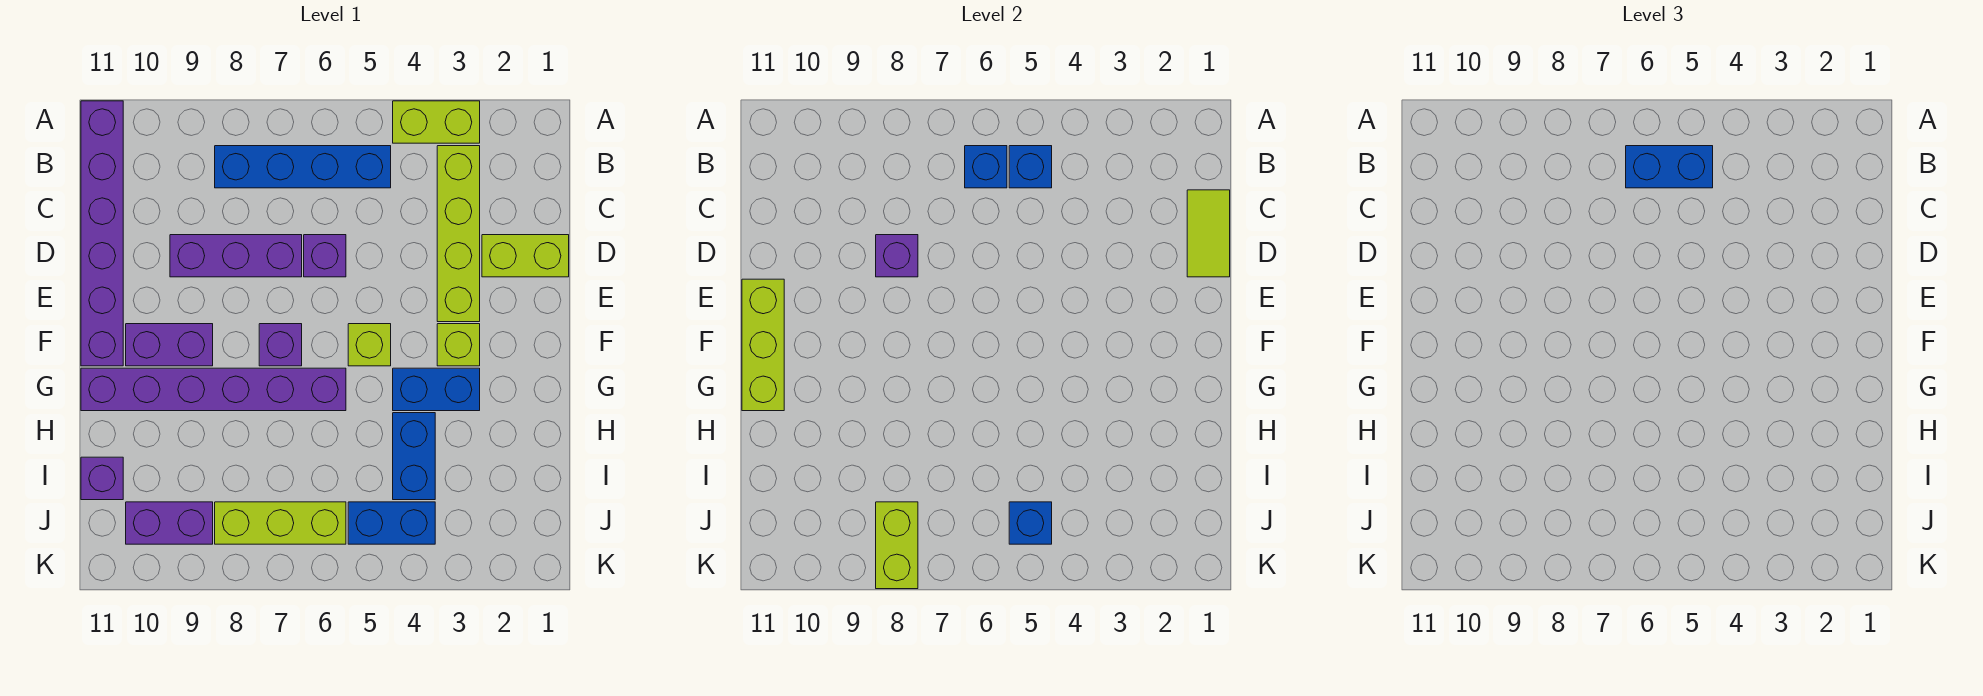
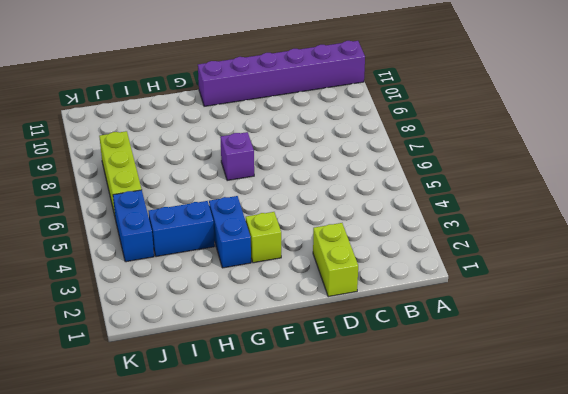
none -> lime 1x2 brick [393,101,480,143]
none -> lime 1x4 brick [437,146,480,322]
none -> blue 1x4 brick [215,146,391,188]

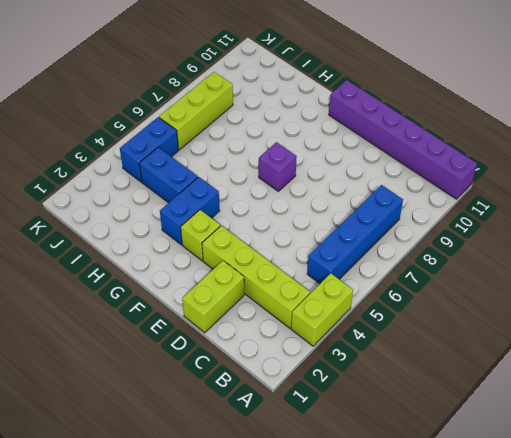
none -> purple 1x1 brick [304,235,346,277]
none -> purple 1x3 brick [170,235,302,277]
none -> lime 1x1 brick [348,324,391,366]

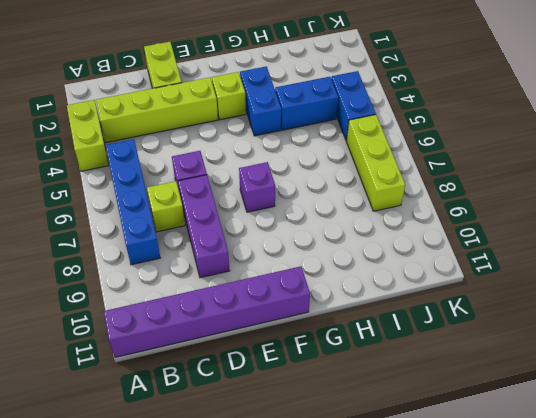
lime 1x1 brick [147,181,185,232] -> lime 1x1 brick moved to [348,324,391,366]
none -> purple 1x2 brick [126,324,213,366]
none -> purple 1x6 brick [81,368,346,411]
none -> purple 1x1 brick [81,457,123,500]

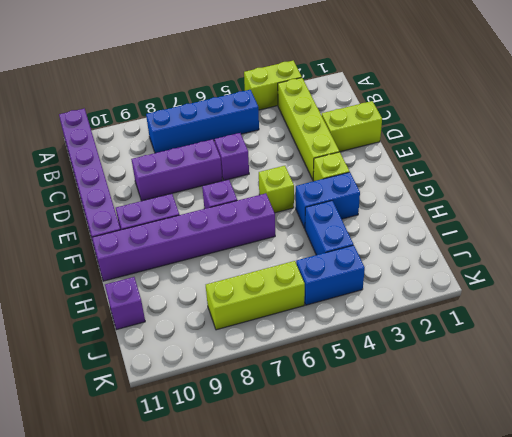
none -> purple 1x2 brick [126,502,213,544]
none -> blue 1x1 brick [1009,146,1052,188]
none -> blue 1x1 brick [965,146,1007,188]

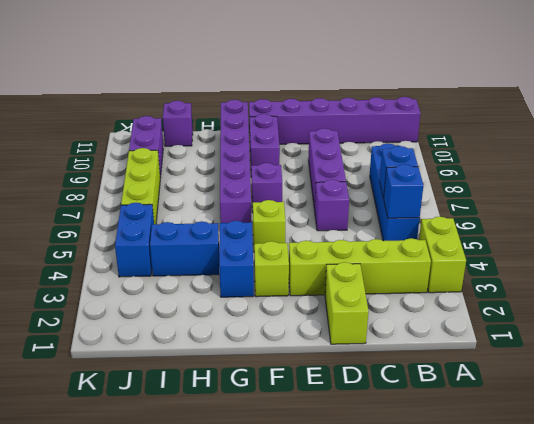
none -> lime 1x2 tile [1187,190,1230,277]
none -> purple 1x1 brick [876,235,918,277]
none -> lime 1x3 brick [742,279,784,411]

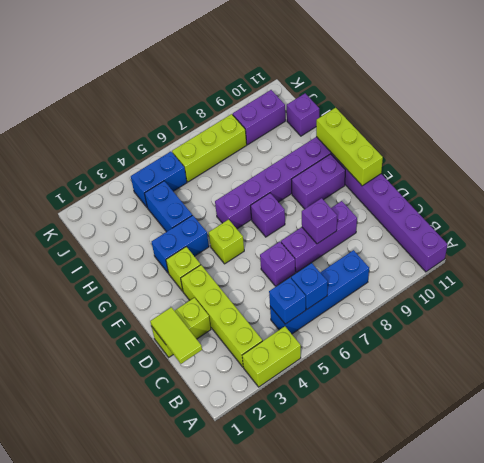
none -> blue 1x1 brick [1009,502,1052,544]
none -> lime 1x2 brick [876,502,918,589]
none -> blue 1x2 brick [1626,146,1713,188]

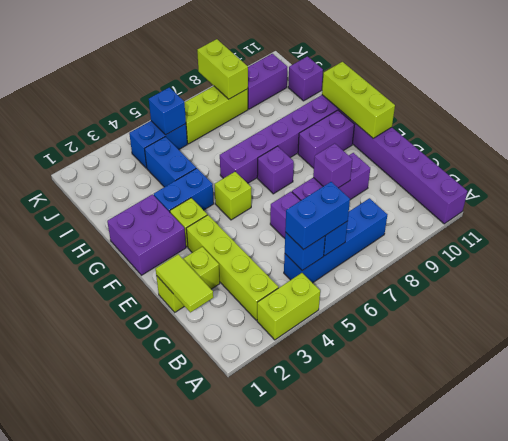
purple 2x2 brick [107,194,186,275] -> none

